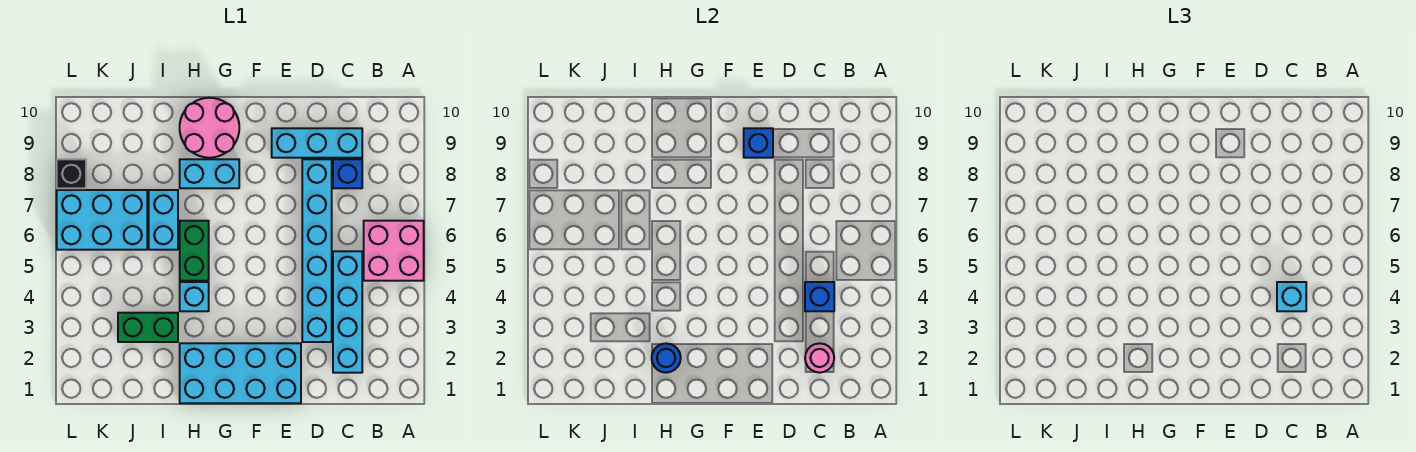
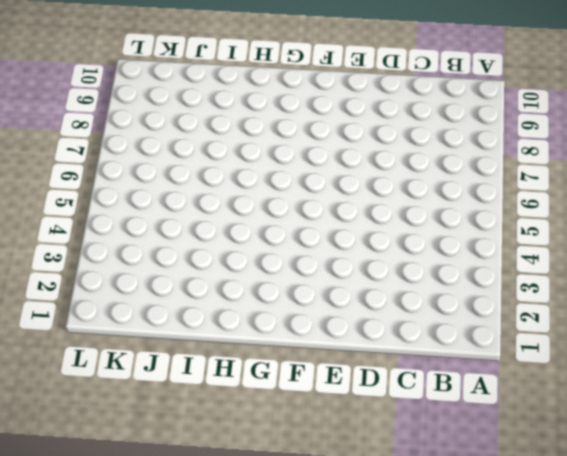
none -> pink 2x2 brick [364,221,424,281]
none -> cyan 1x4 brick [333,251,362,373]
none -> blue 1x1 brick [333,159,362,188]

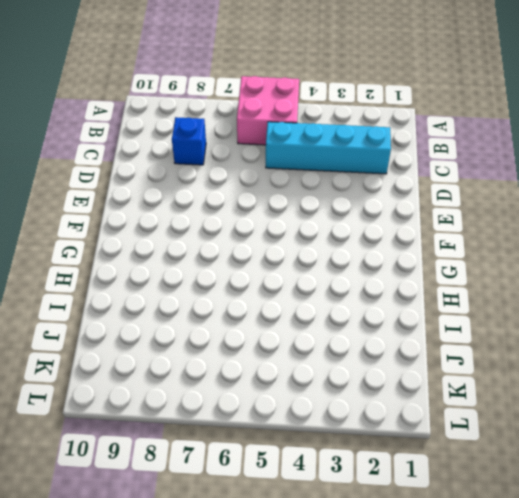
none -> cyan 1x3 brick [272,128,362,158]
none -> cyan 1x6 brick [302,159,332,342]
none -> cyan 2x4 brick [180,343,301,403]

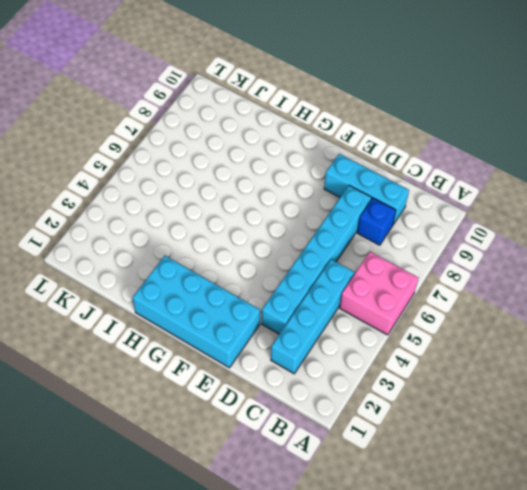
none -> cyan 1x2 brick [180,159,239,188]
none -> pink 2x2 round brick [180,98,239,158]
none -> cyan 1x1 brick [180,282,209,311]

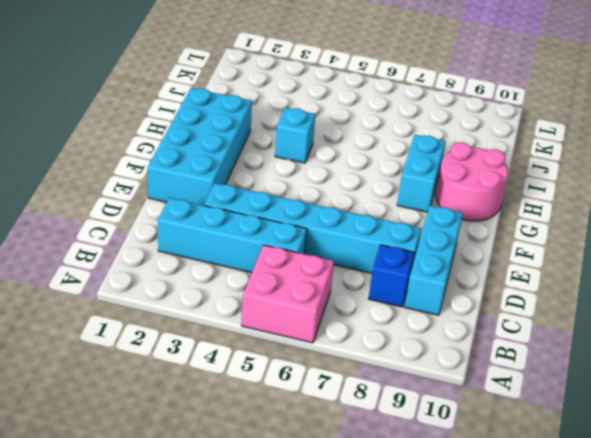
none -> green 1x2 brick [180,221,209,281]
none -> green 1x2 brick [118,313,178,342]
none -> cyan 1x2 brick [149,190,178,250]

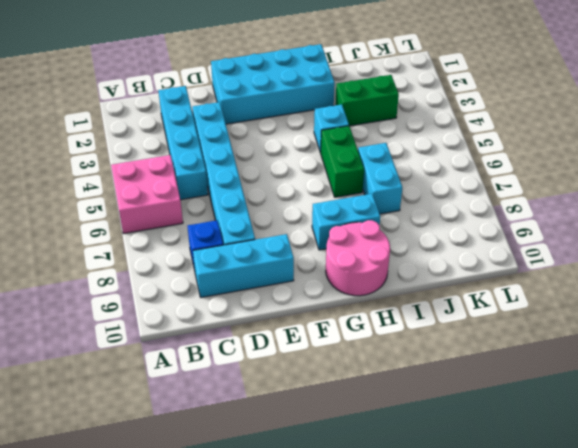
none -> cyan 2x3 brick [57,190,147,250]
none -> black 1x1 brick [57,159,86,188]
none -> pink 1x1 round brick [805,343,834,373]

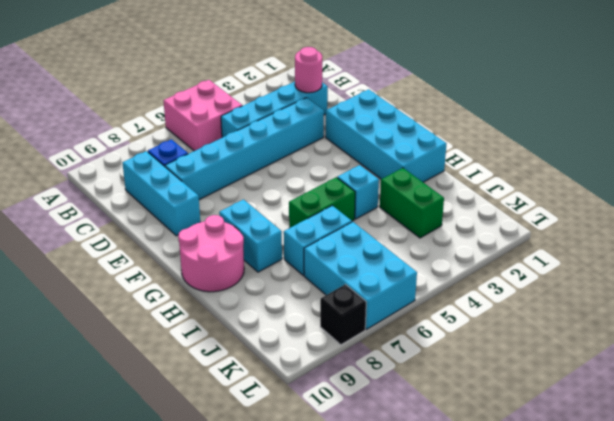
none -> blue 1x1 brick [805,282,834,311]
none -> blue 1x1 brick [744,128,773,158]
none -> blue 1x1 round brick [652,343,681,373]

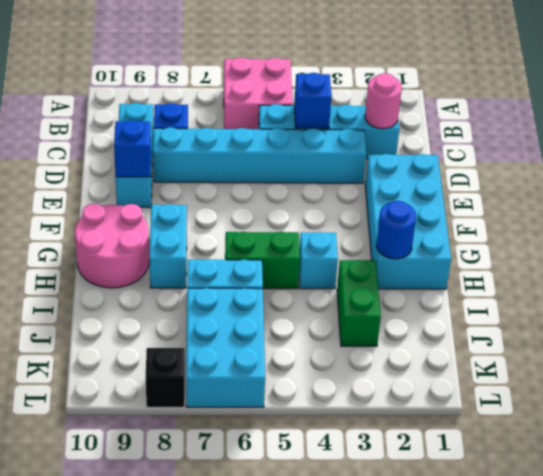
none -> cyan 1x1 brick [1277,282,1306,311]

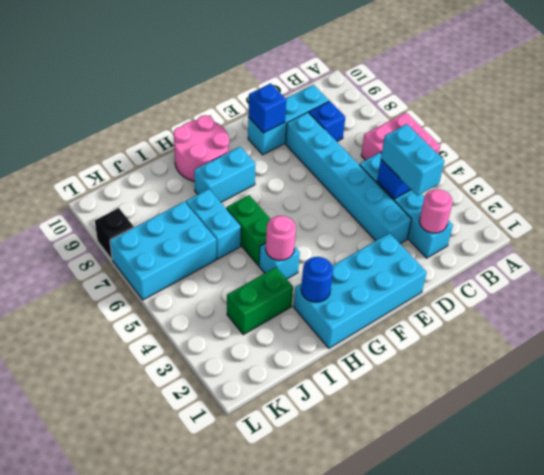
cyan 1x2 brick [381,124,444,196] -> cyan 1x1 brick [1277,282,1306,311]
pink 1x1 round brick [266,216,296,260] -> none

